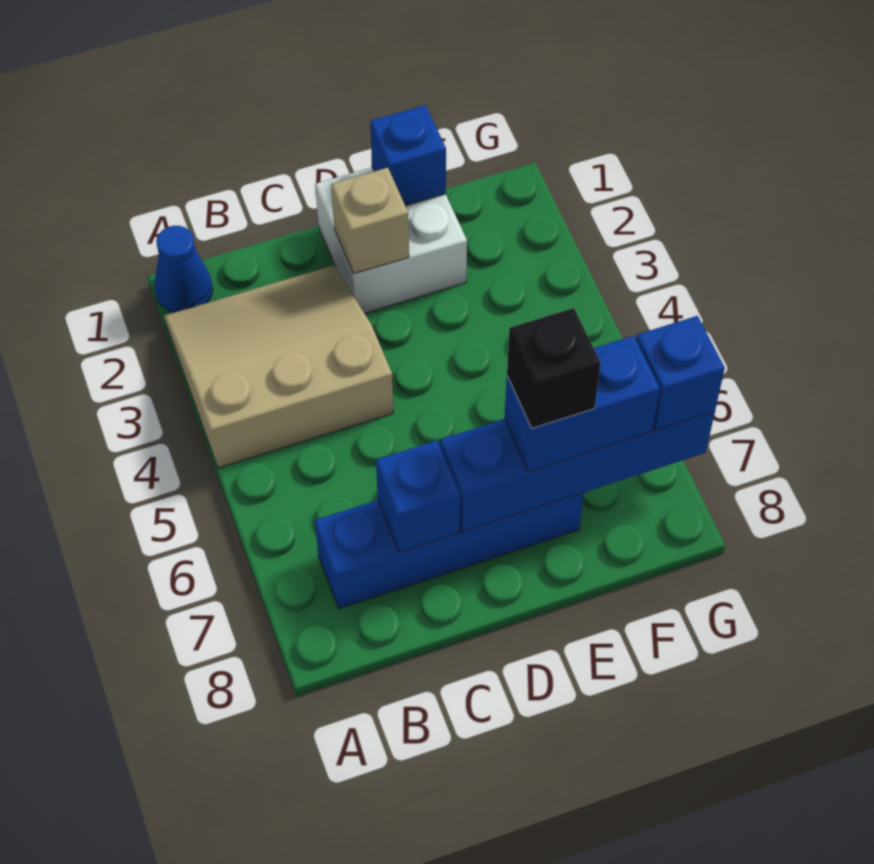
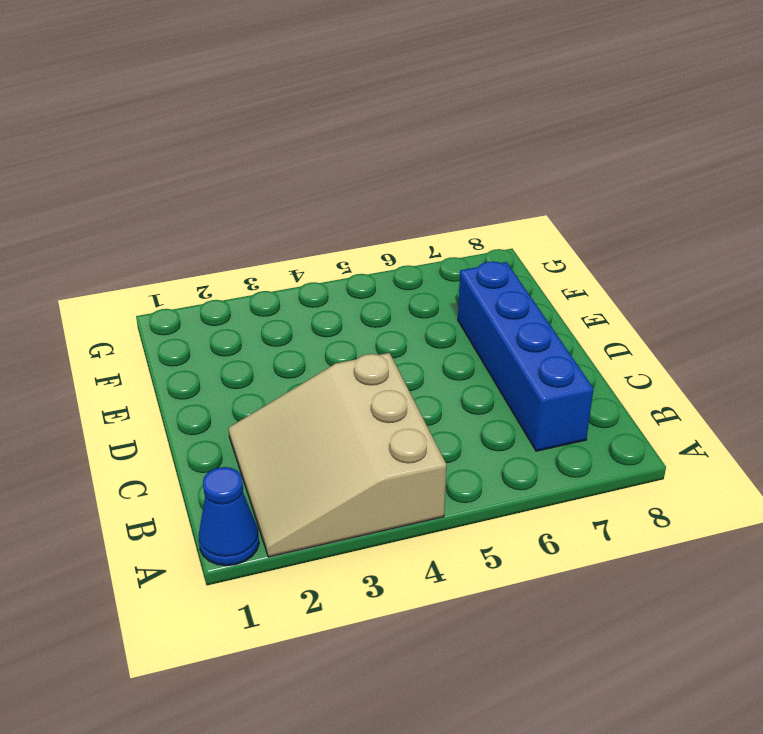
none -> white 2x2 brick [315,168,467,313]
none -> blue 1x1 brick [376,441,460,552]

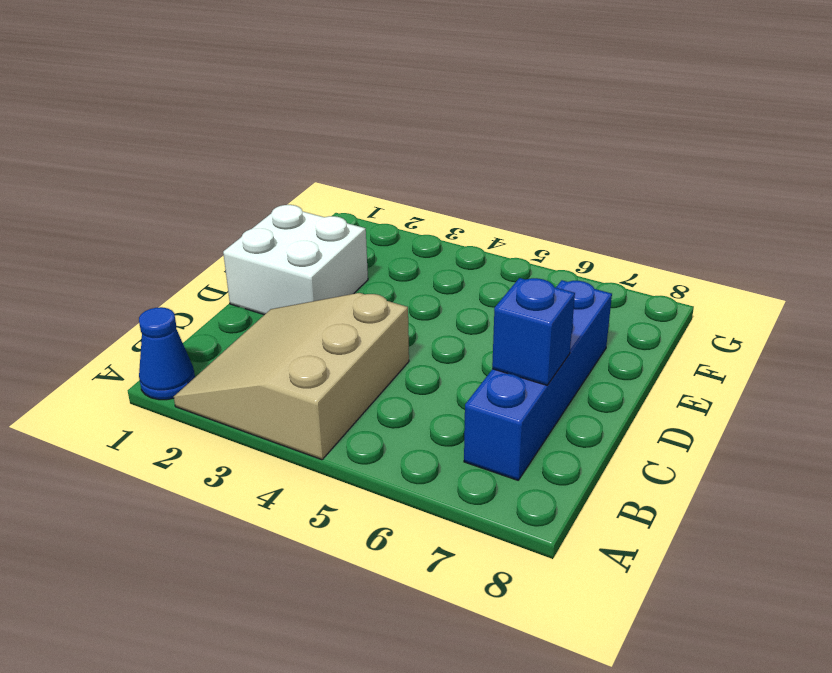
none -> tan 1x1 brick [331,168,409,274]
none -> blue 1x4 brick [440,412,715,532]

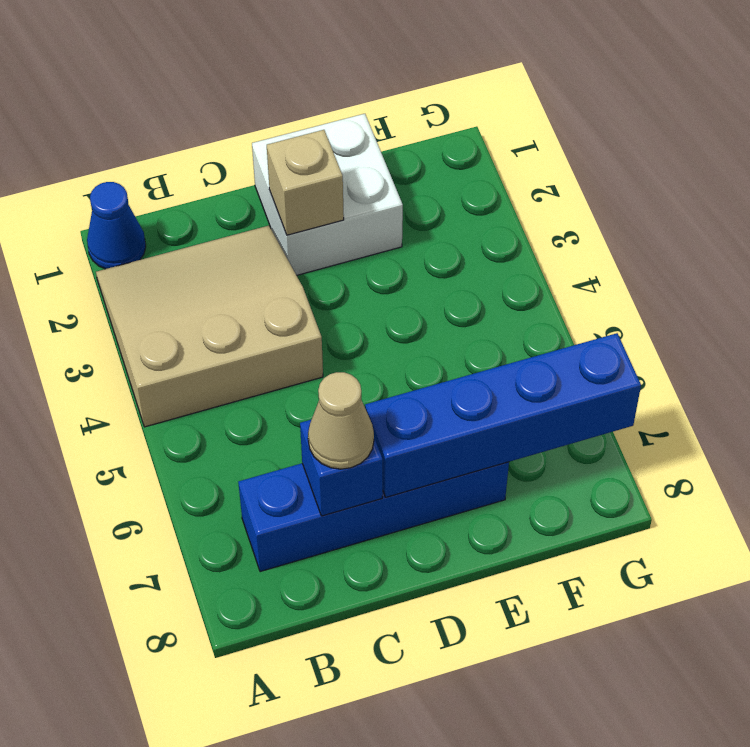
tan 1x1 cone [308,372,374,469] -> none
none -> blue 1x1 brick [370,105,446,206]
none -> blue 1x2 brick [504,336,660,471]

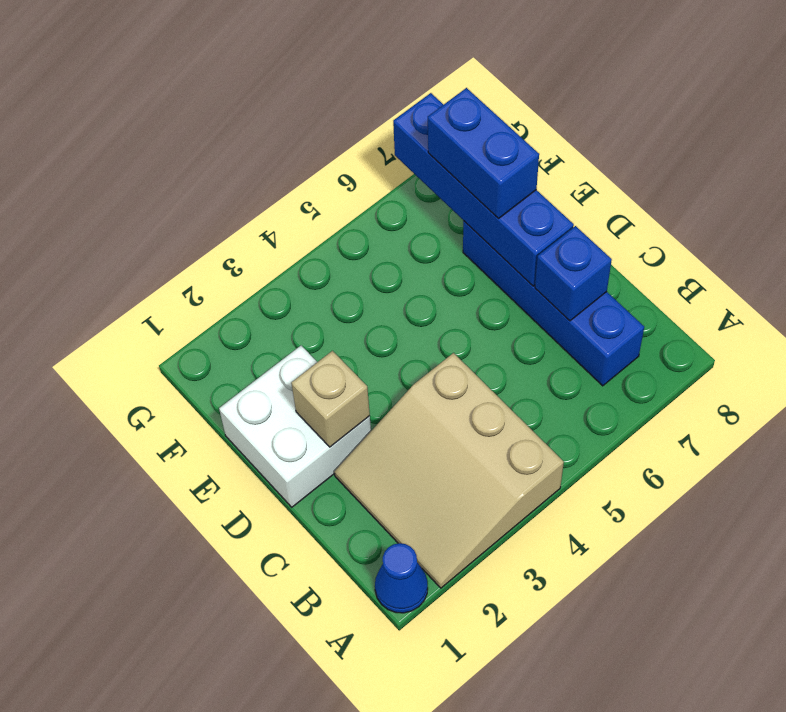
none -> blue 1x1 brick [370,105,446,206]
none -> blue 1x1 brick [636,316,725,430]

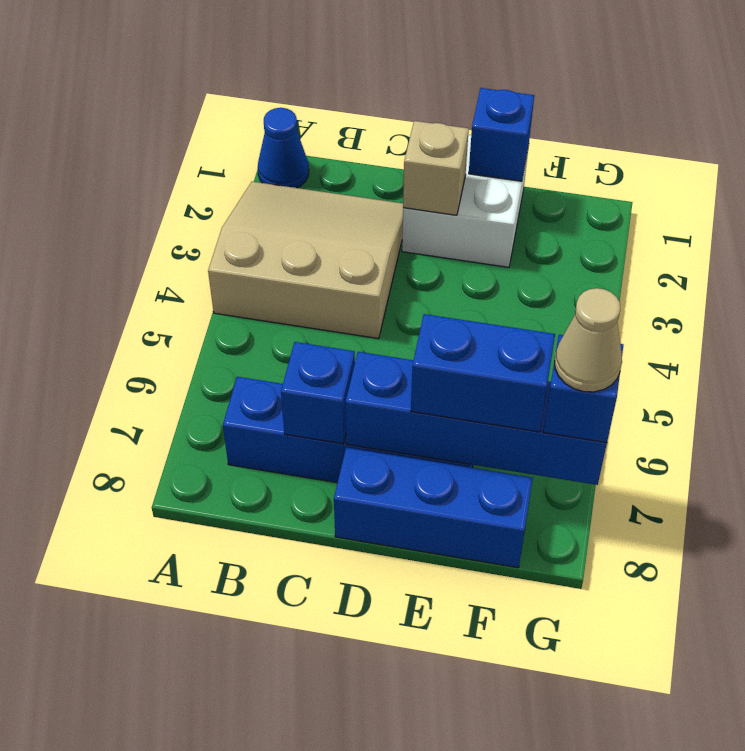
blue 1x3 brick [334,447,533,568] -> none
tan 1x1 cone [554,288,622,392] -> none
none -> black 1x1 brick [507,308,600,428]

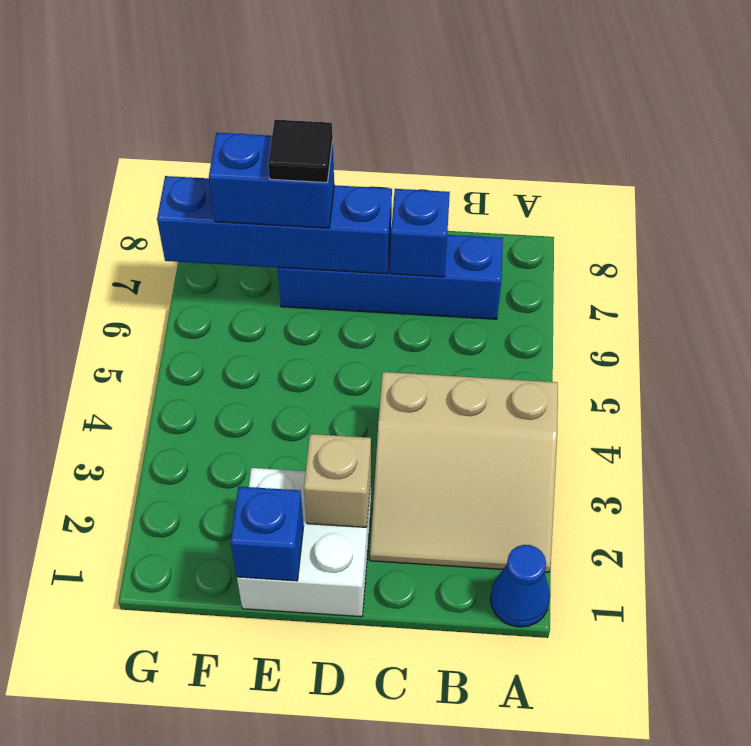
black 1x1 tile [268,120,333,183] -> black 1x1 brick [507,308,600,428]
none -> blue 1x1 brick [636,316,725,430]

